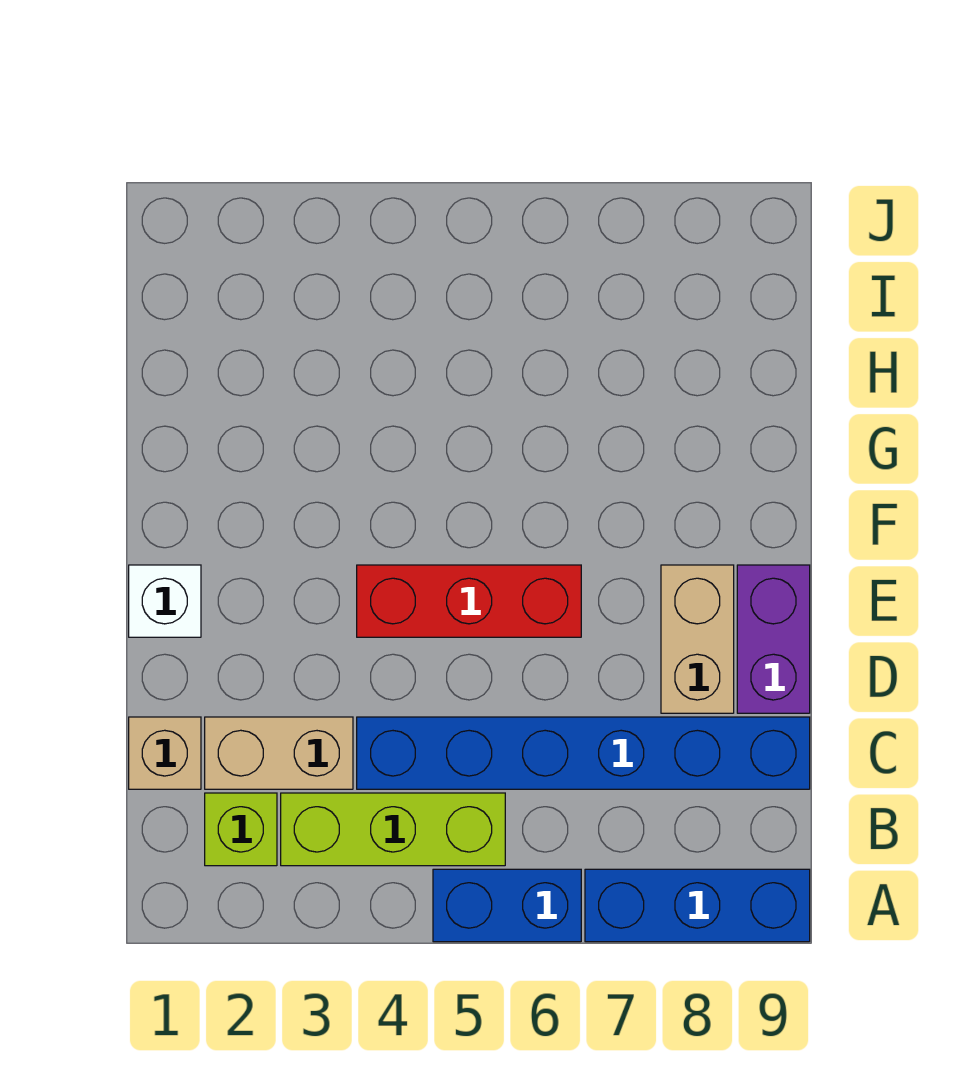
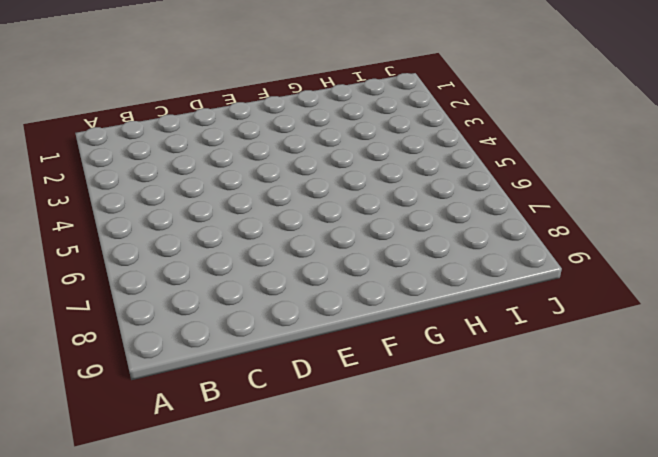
none -> blue 1x2 brick [433,869,581,942]
none -> blue 1x3 brick [585,869,810,942]

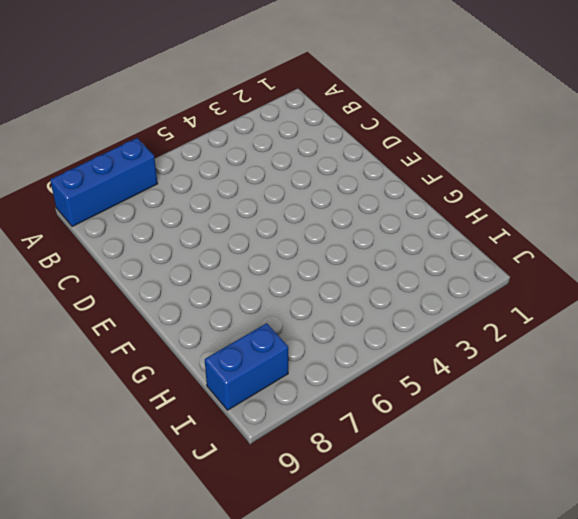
blue 1x2 brick [205,323,288,410] -> blue 1x2 brick moved to [433,869,581,942]
none -> lime 1x1 brick [205,793,277,866]
none -> lime 1x3 brick [281,793,505,866]

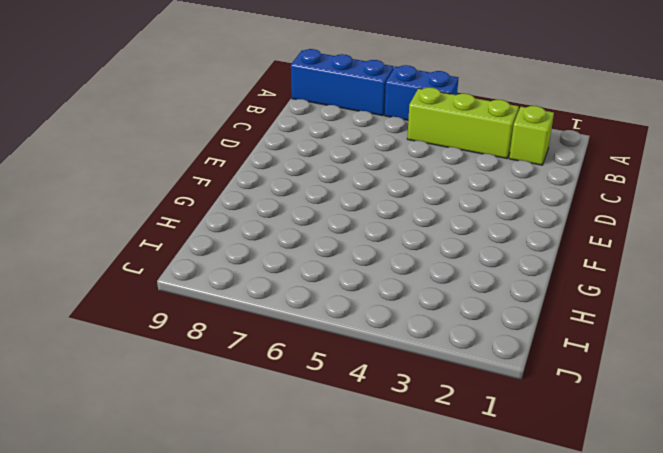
none -> tan 1x1 brick [129,717,201,789]
none -> tan 1x2 brick [205,717,353,789]

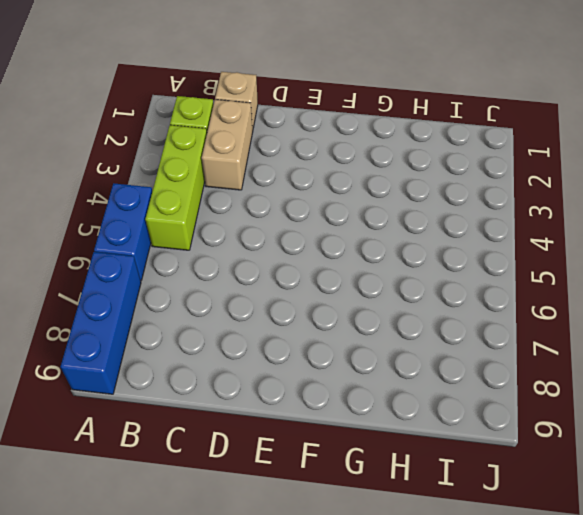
none -> blue 1x6 brick [357,717,810,789]
none -> tan 1x2 brick [661,565,734,713]

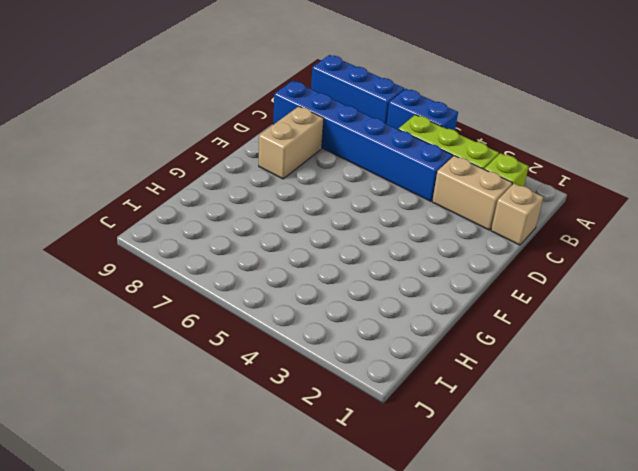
none -> purple 1x2 brick [737,565,810,713]
none -> white 1x1 brick [129,565,201,637]

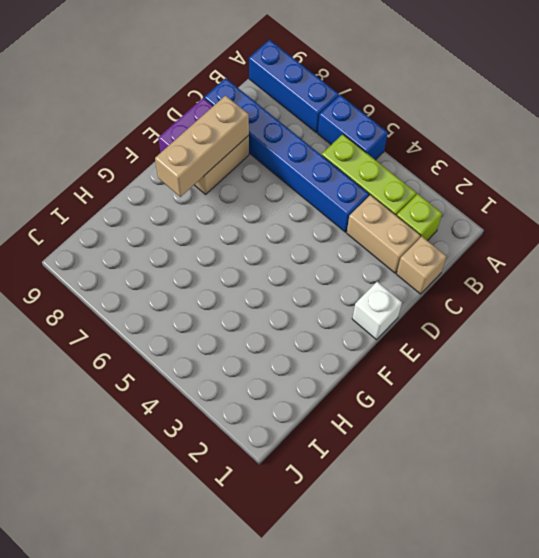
tan 1x3 brick [155,96,249,197] -> none
none -> red 1x3 brick [357,565,581,637]

